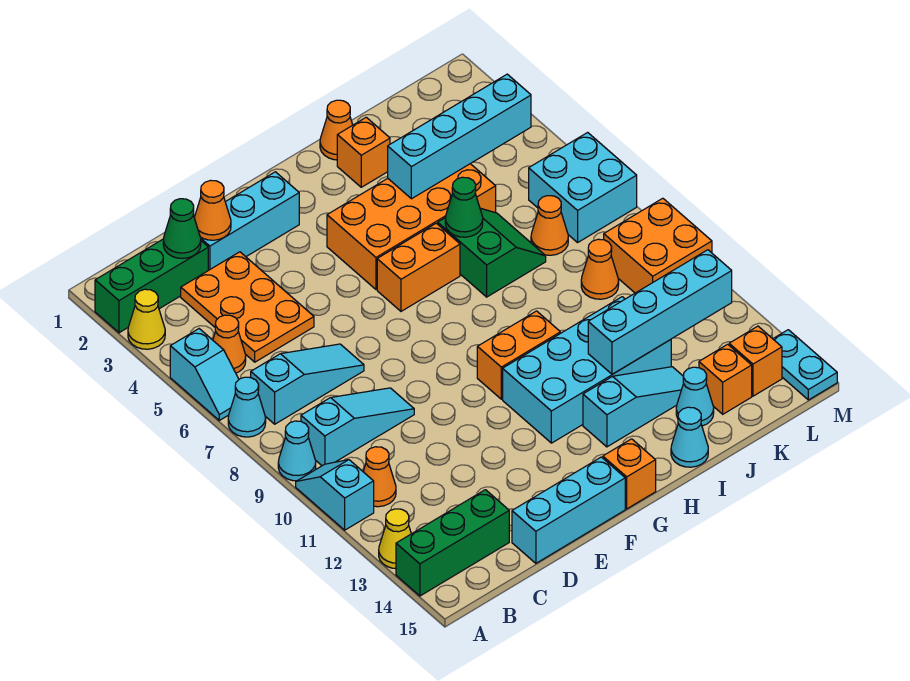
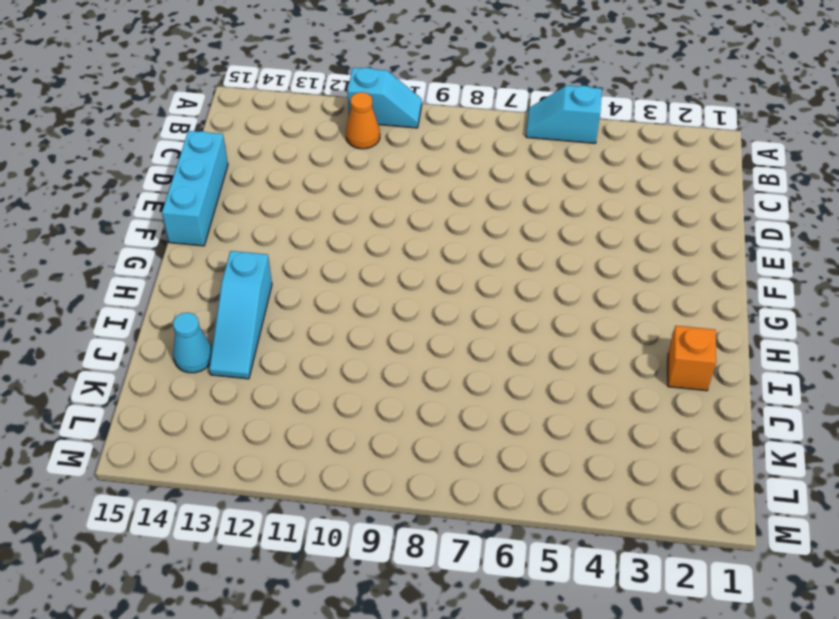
none -> green 1x3 brick [95,239,208,333]
none -> yellow 1x1 cone [128,289,165,349]
none -> cyan 1x1 cone [228,377,266,437]
none -> cyan 1x1 cone [278,421,316,481]

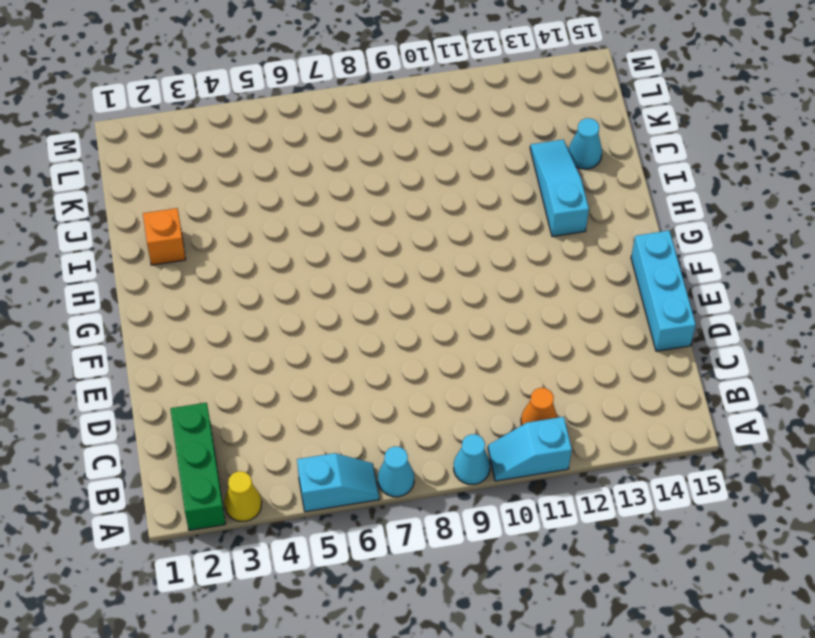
none -> yellow 1x1 cone [379,509,411,569]
none -> green 1x3 brick [396,490,509,596]
none -> orange 1x1 cone [213,315,246,373]
none -> cyan 1x3 slope [251,344,364,424]

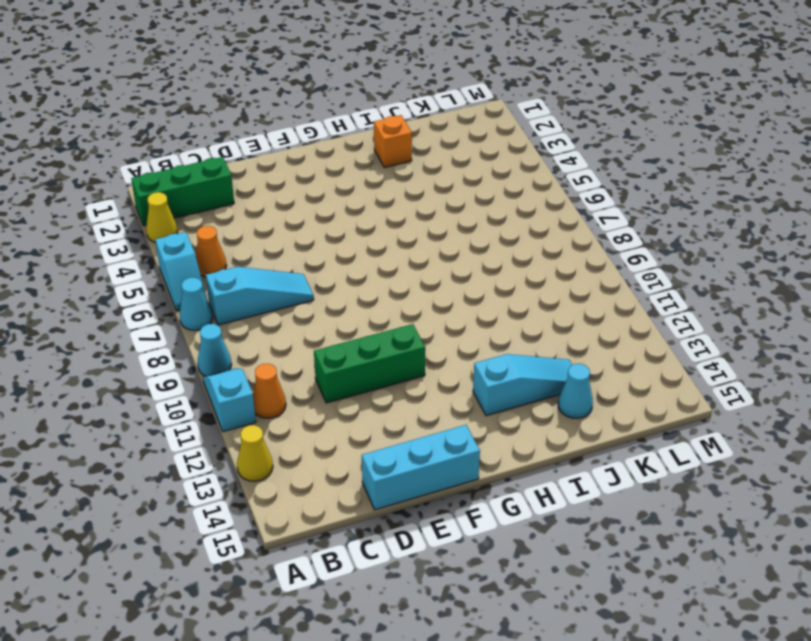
green 1x3 brick [314,324,425,403] -> green 1x3 brick moved to [396,490,509,596]
none -> cyan 1x3 slope [301,388,414,466]
none -> orange 2x3 plate [181,252,314,362]
none -> cyan 1x3 brick [200,172,299,270]
none -> orange 2x4 brick [327,164,496,289]

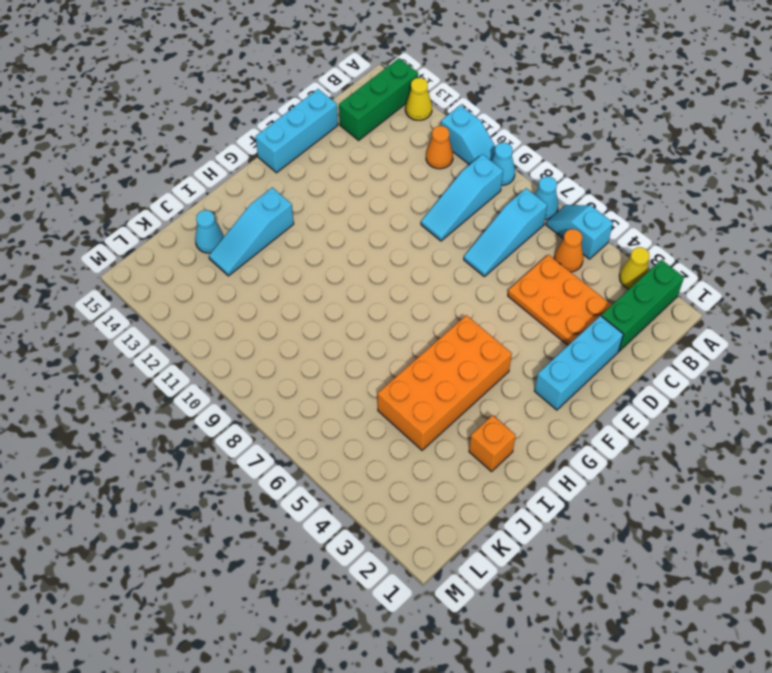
none -> orange 1x2 brick [377,223,460,311]
none -> orange 1x2 brick [477,311,560,399]
none -> cyan 2x4 brick [503,297,671,443]
none -> orange 1x1 brick [603,439,656,509]

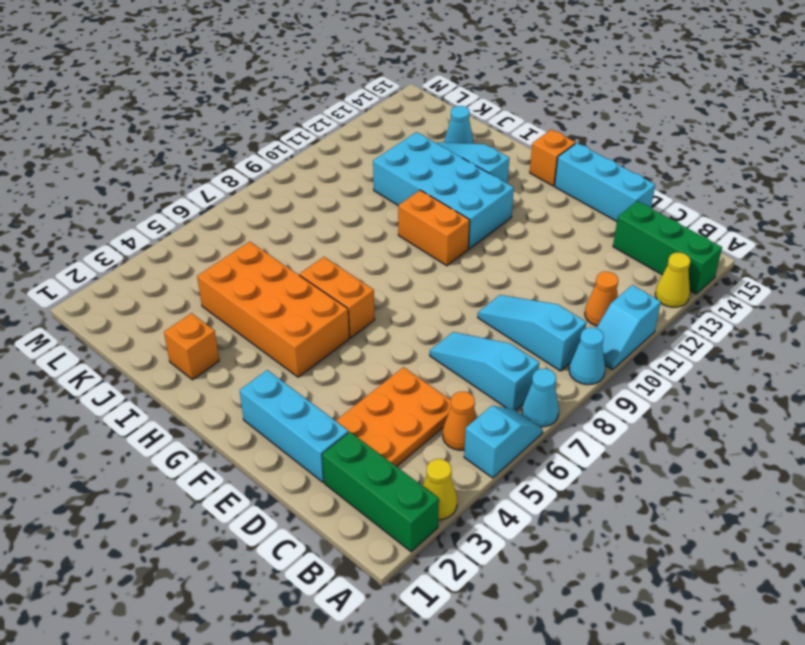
none -> orange 1x1 cone [320,100,353,160]
none -> green 2x2 slope [438,208,546,297]
none -> cyan 1x1 cone [671,407,708,467]
none -> orange 1x1 cone [531,196,568,255]

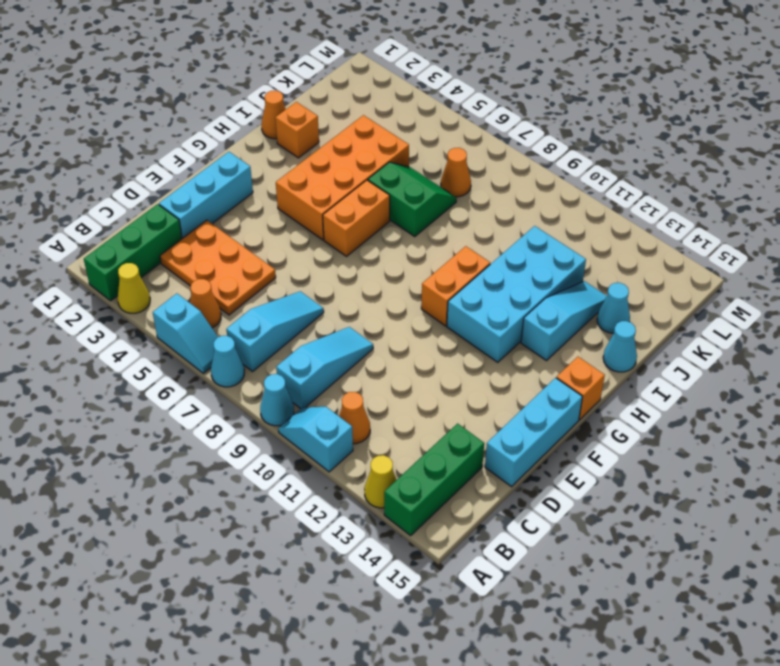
none -> orange 1x1 cone [581,239,619,299]
none -> orange 1x1 brick [699,344,752,414]
none -> cyan 2x2 brick [529,132,637,242]
none -> orange 2x2 brick [604,198,712,293]

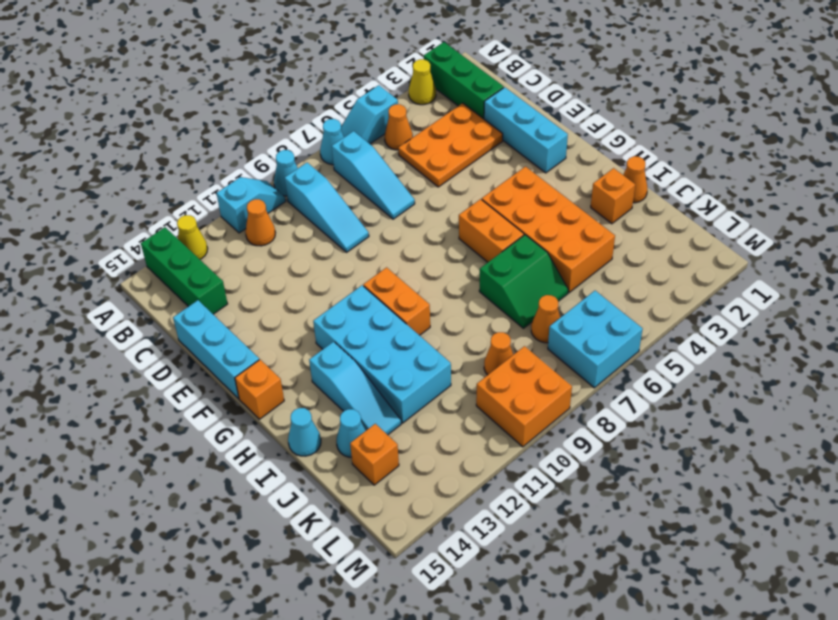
none -> orange 1x1 brick [729,326,782,396]
none -> cyan 1x2 plate [773,330,837,400]
none -> green 1x1 cone [163,199,201,258]
none -> orange 1x1 cone [194,180,231,240]

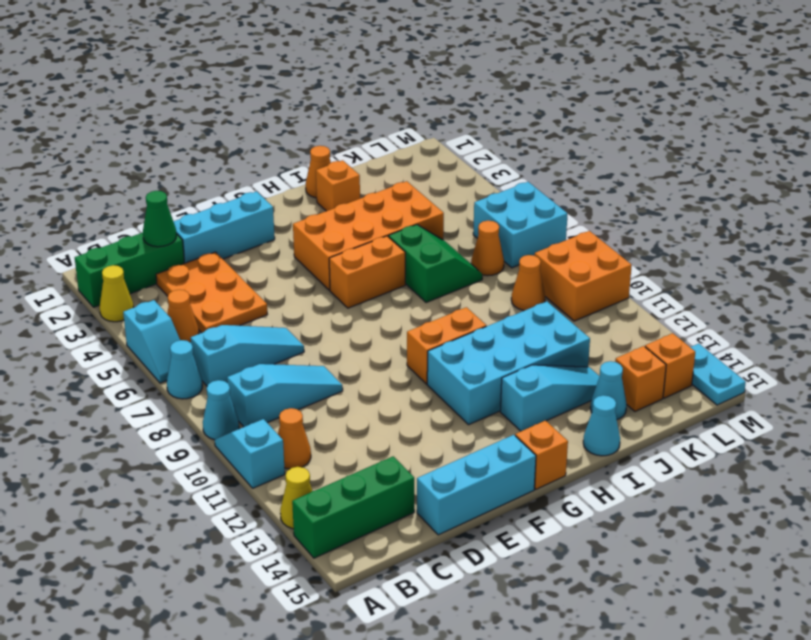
none -> orange 1x1 cone [194,180,231,240]
none -> cyan 1x4 brick [388,74,531,199]
none -> green 1x1 cone [445,177,483,237]
none -> cyan 1x4 brick [588,250,732,374]

